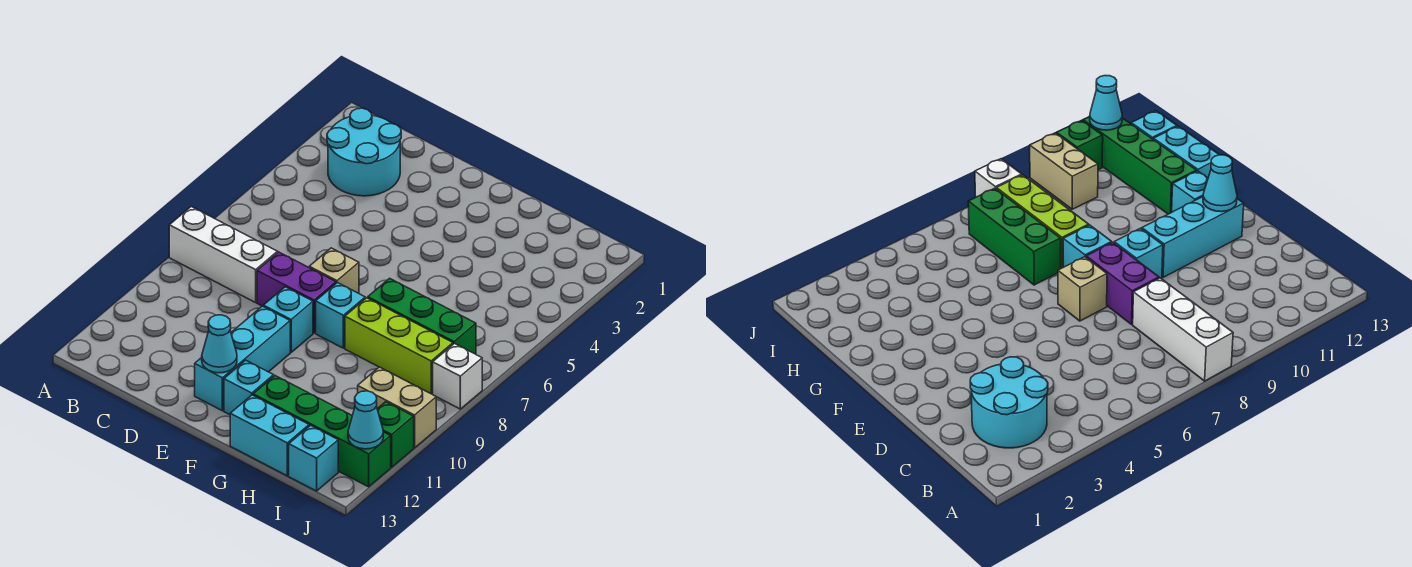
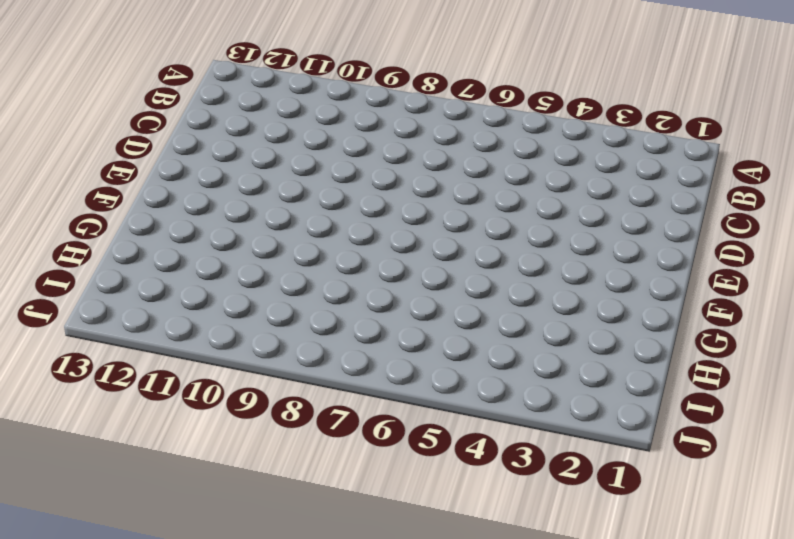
none -> white 1x3 brick [169,207,278,303]
none -> cyan 2x2 round brick [327,108,401,196]
none -> purple 1x2 brick [257,252,336,333]

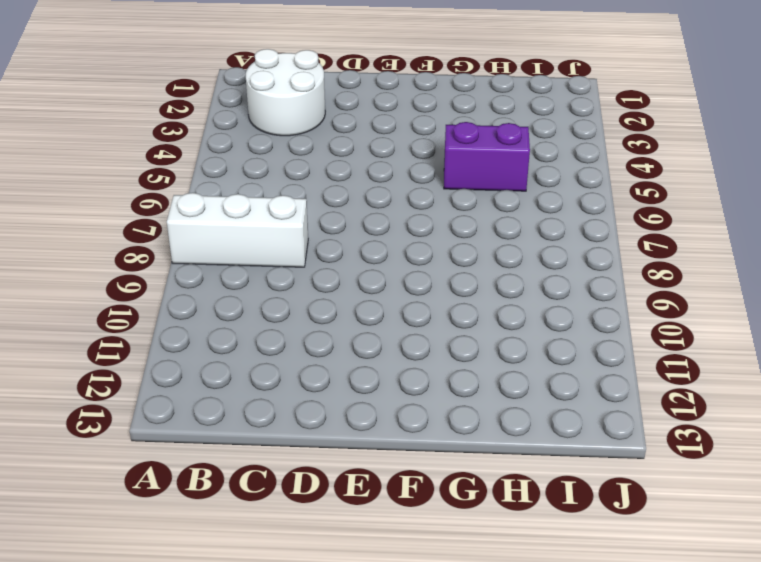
white 2x2 round brick [246,49,325,136] -> cyan 2x2 round brick [327,108,401,196]
purple 1x2 brick [444,122,530,191] -> purple 1x2 brick moved to [257,252,336,333]
none -> tan 1x1 brick [309,248,359,293]
none -> cyan 1x1 brick [263,287,313,352]
none -> cyan 1x3 brick [195,306,290,411]

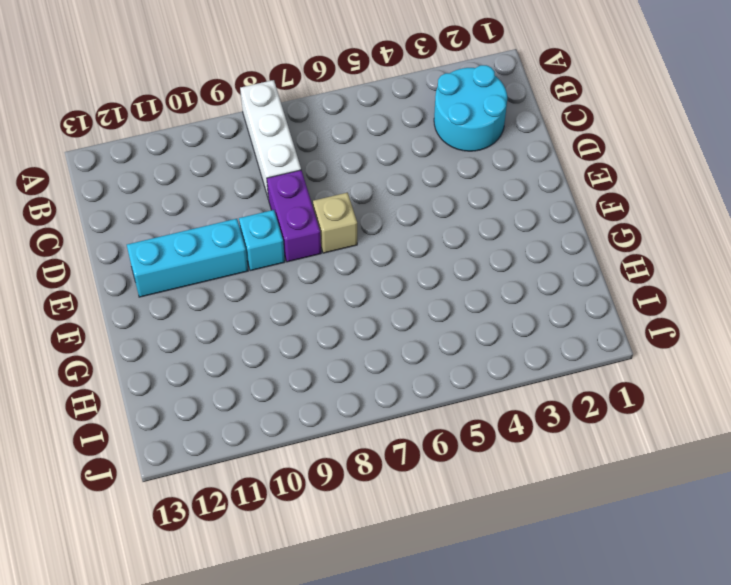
none -> cyan 1x1 brick [316,283,365,348]
none -> cyan 1x1 brick [224,360,274,415]
none -> green 1x3 brick [368,278,476,354]

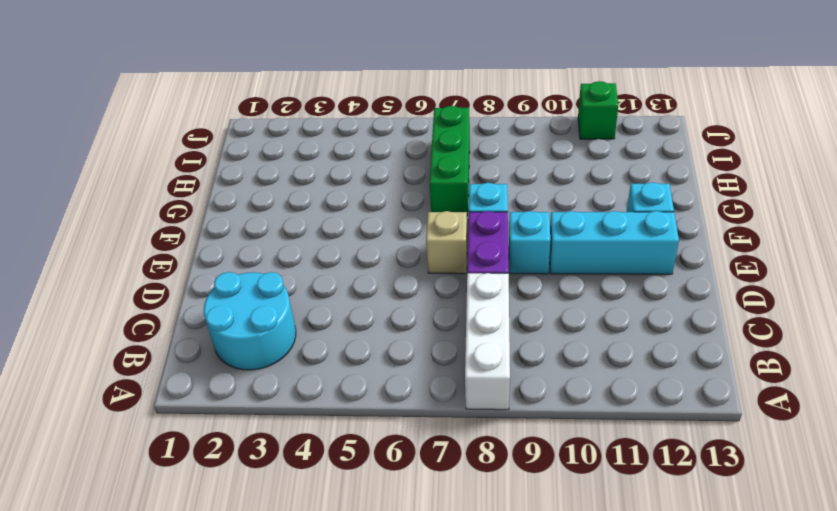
none -> lime 1x3 brick [345,298,453,394]
none -> green 1x4 brick [253,376,391,487]
none -> cyan 1x2 brick [230,395,309,476]

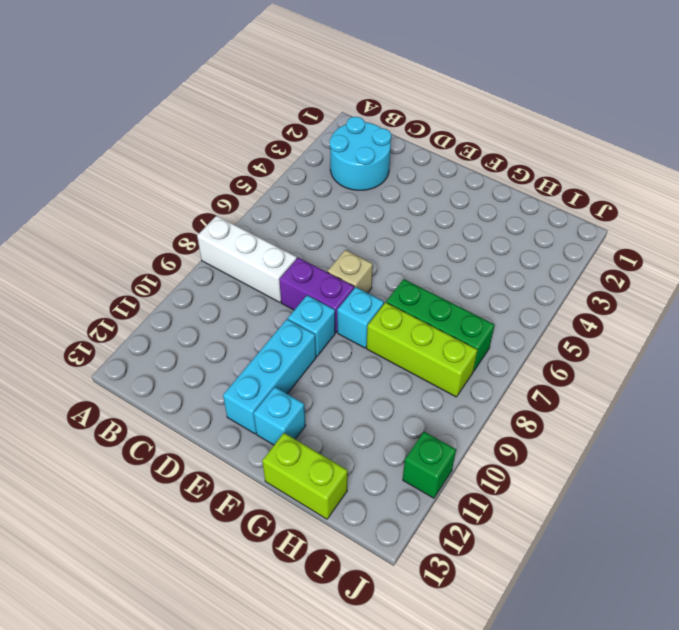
lime 1x2 brick [262,433,348,519] -> cyan 1x2 brick [230,395,309,476]
none -> green 1x4 brick [253,376,391,487]
none -> tan 1x2 brick [358,367,436,448]
none -> cyan 1x1 brick [289,425,338,491]

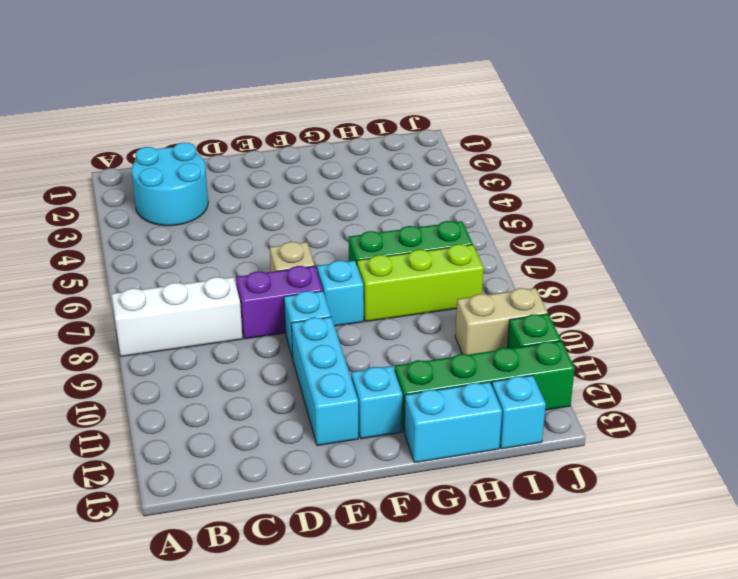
none -> white 1x1 brick [433,344,482,409]
none -> cyan 1x1 cone [202,315,237,373]
none -> cyan 1x1 cone [348,391,383,449]

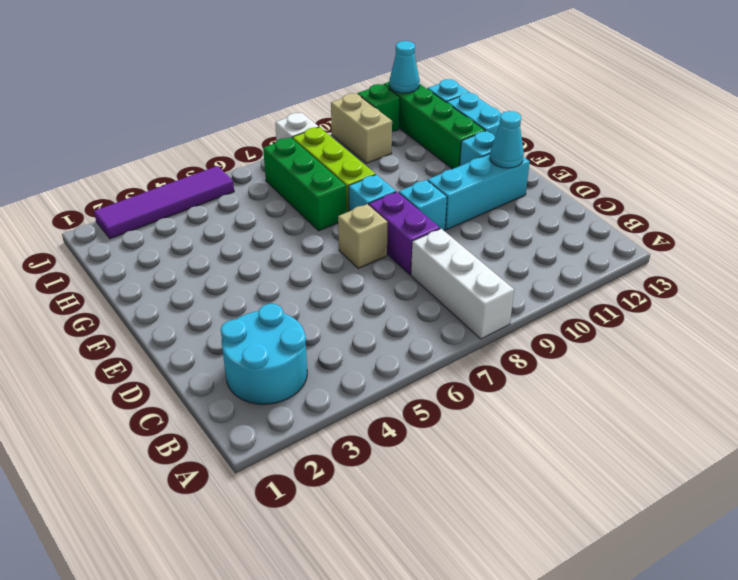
purple 1x4 tile [94,166,234,239] -> none

